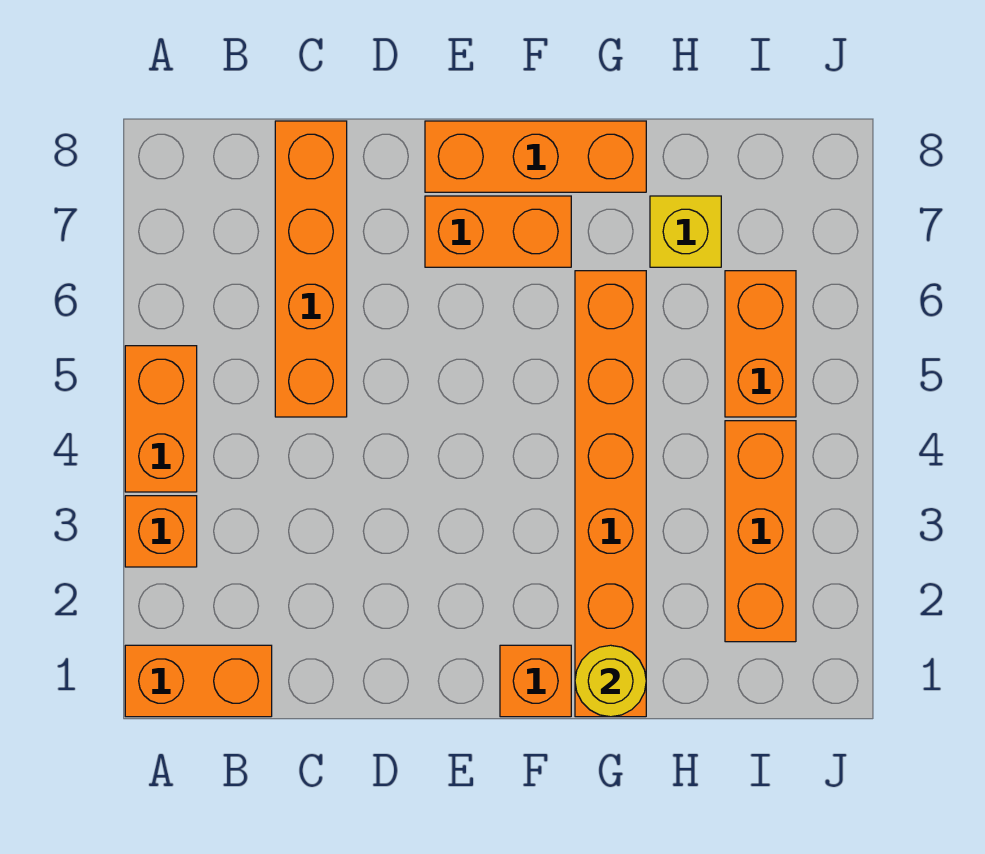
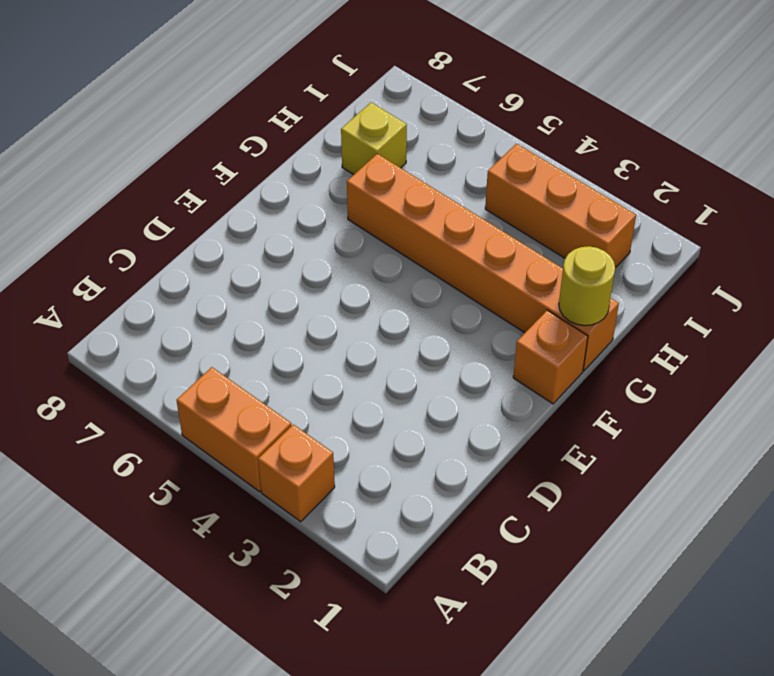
none -> orange 1x2 brick [125,645,272,717]
none -> orange 1x4 brick [275,121,347,417]
none -> orange 1x2 brick [425,196,571,267]

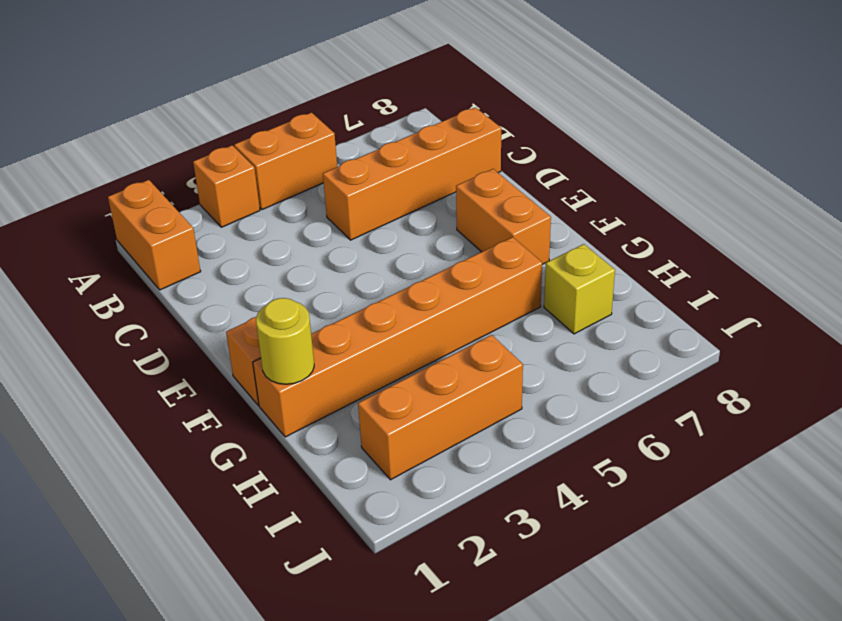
none -> orange 1x3 brick [425,121,646,192]
none -> orange 1x2 brick [725,271,796,417]

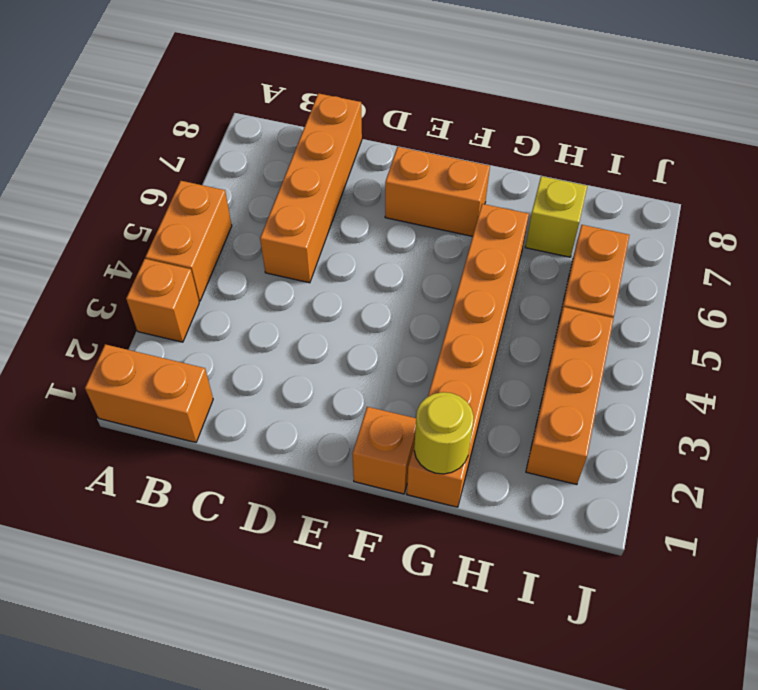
none -> orange 1x3 brick [425,121,646,192]

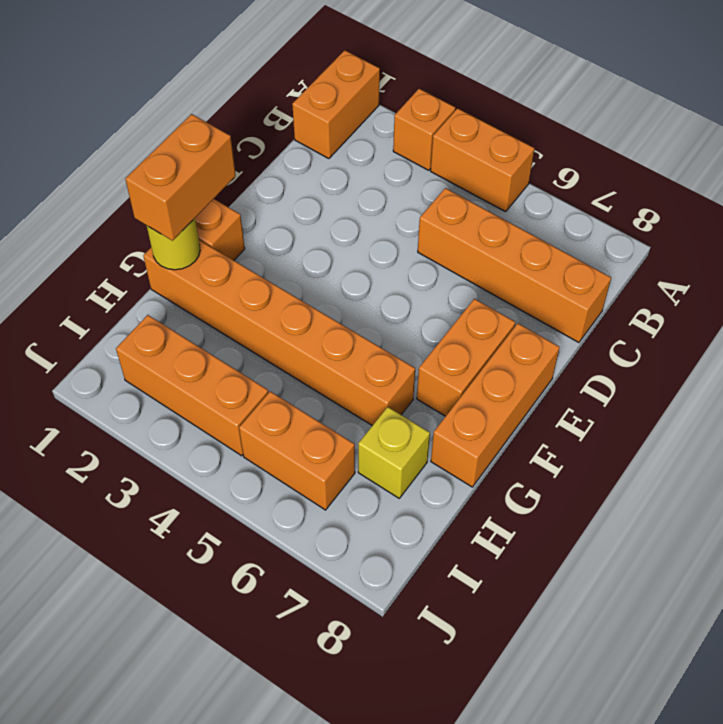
orange 1x2 brick [125,114,236,241] -> none

